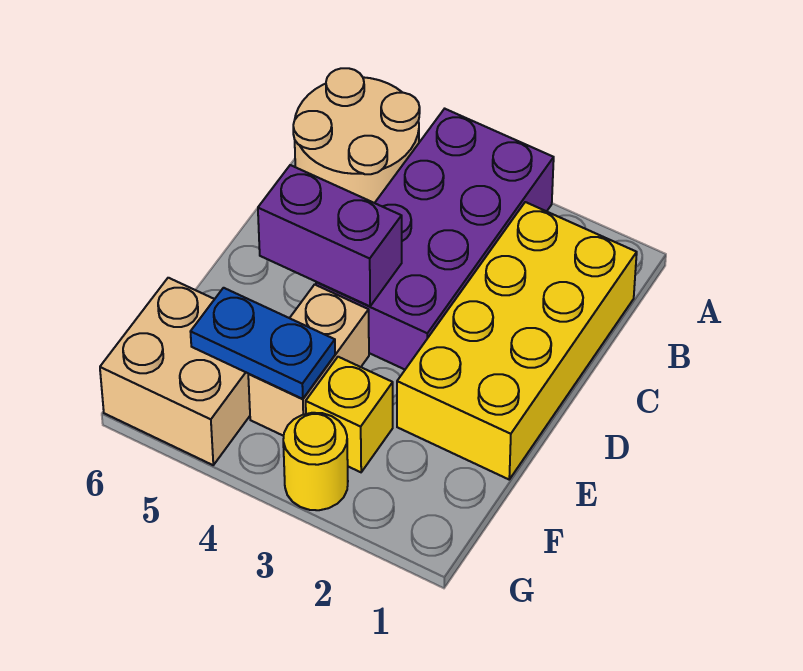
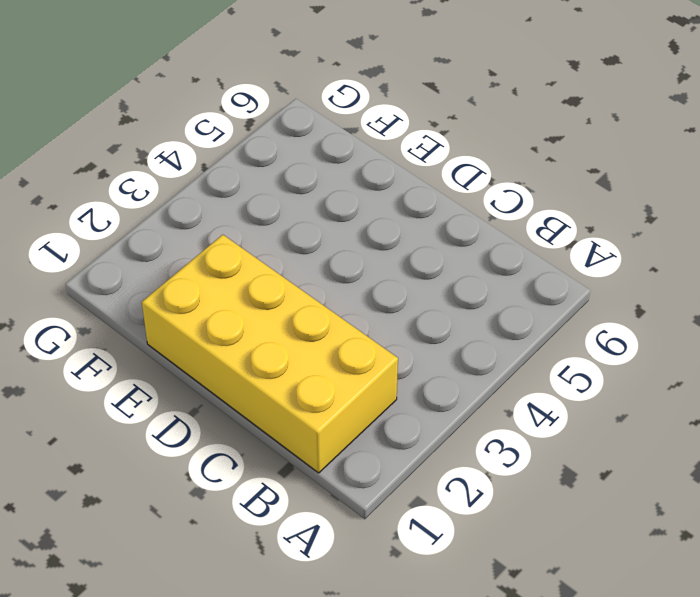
none -> purple 2x4 brick [316,109,554,369]
none -> tan 2x2 round brick [293,68,420,203]

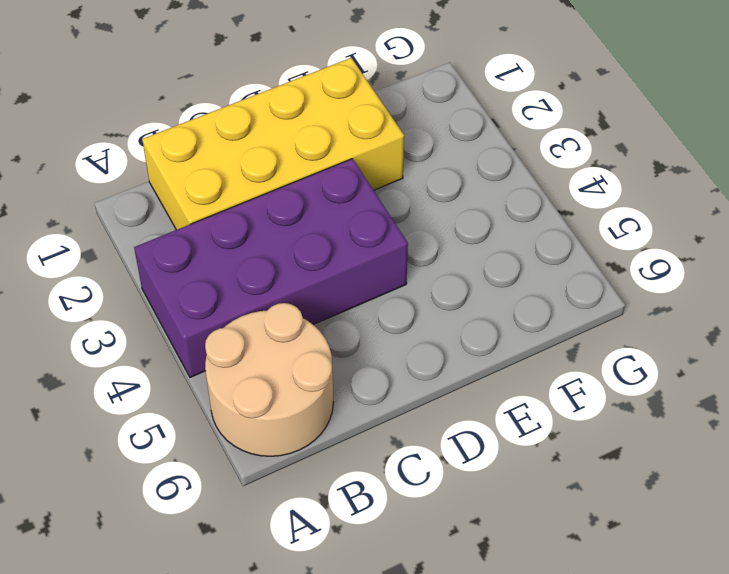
none -> tan 1x2 brick [248,285,369,436]
none -> yellow 1x1 brick [306,357,393,472]

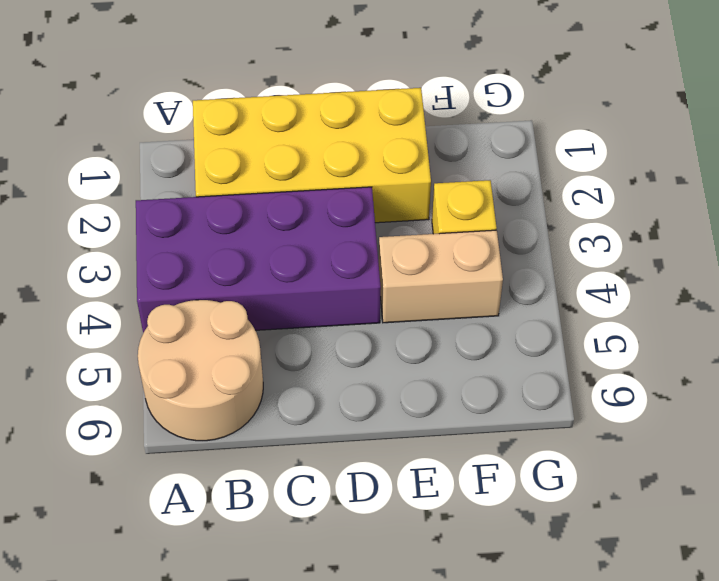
none -> tan 2x2 brick [100,278,250,465]
none -> yellow 1x1 round brick [283,413,348,510]

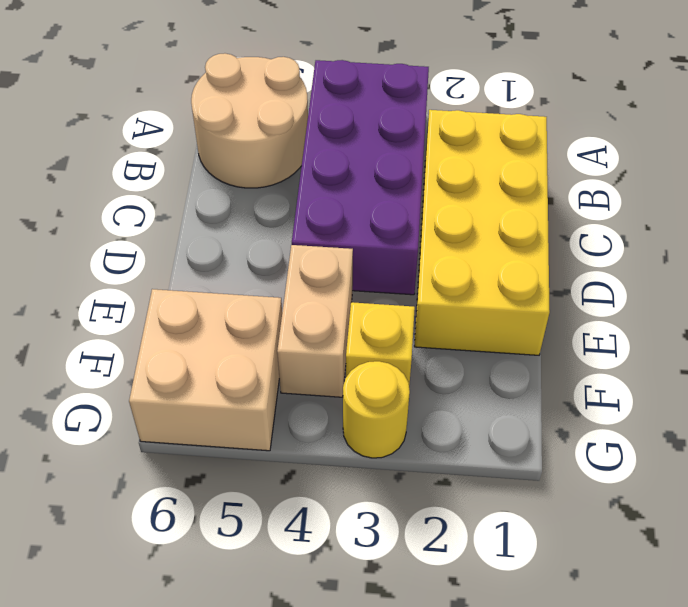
none -> purple 1x2 brick [258,165,402,306]
none -> blue 1x2 plate [190,288,335,399]

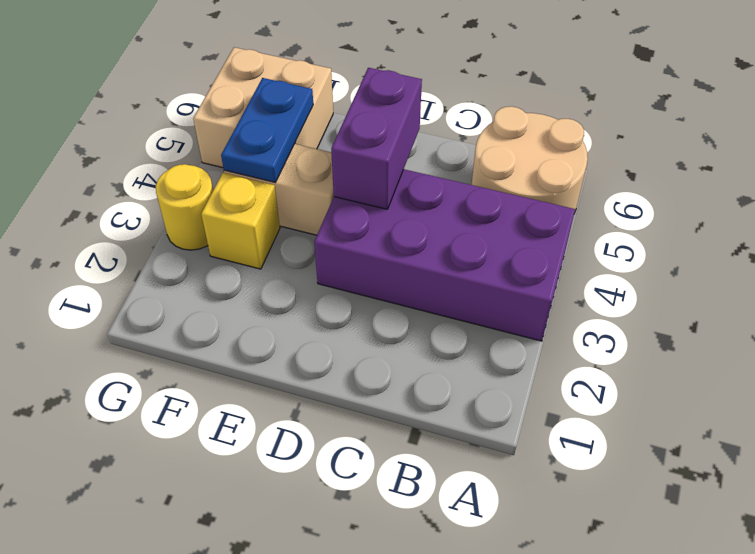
none -> yellow 2x4 brick [397,202,637,479]

